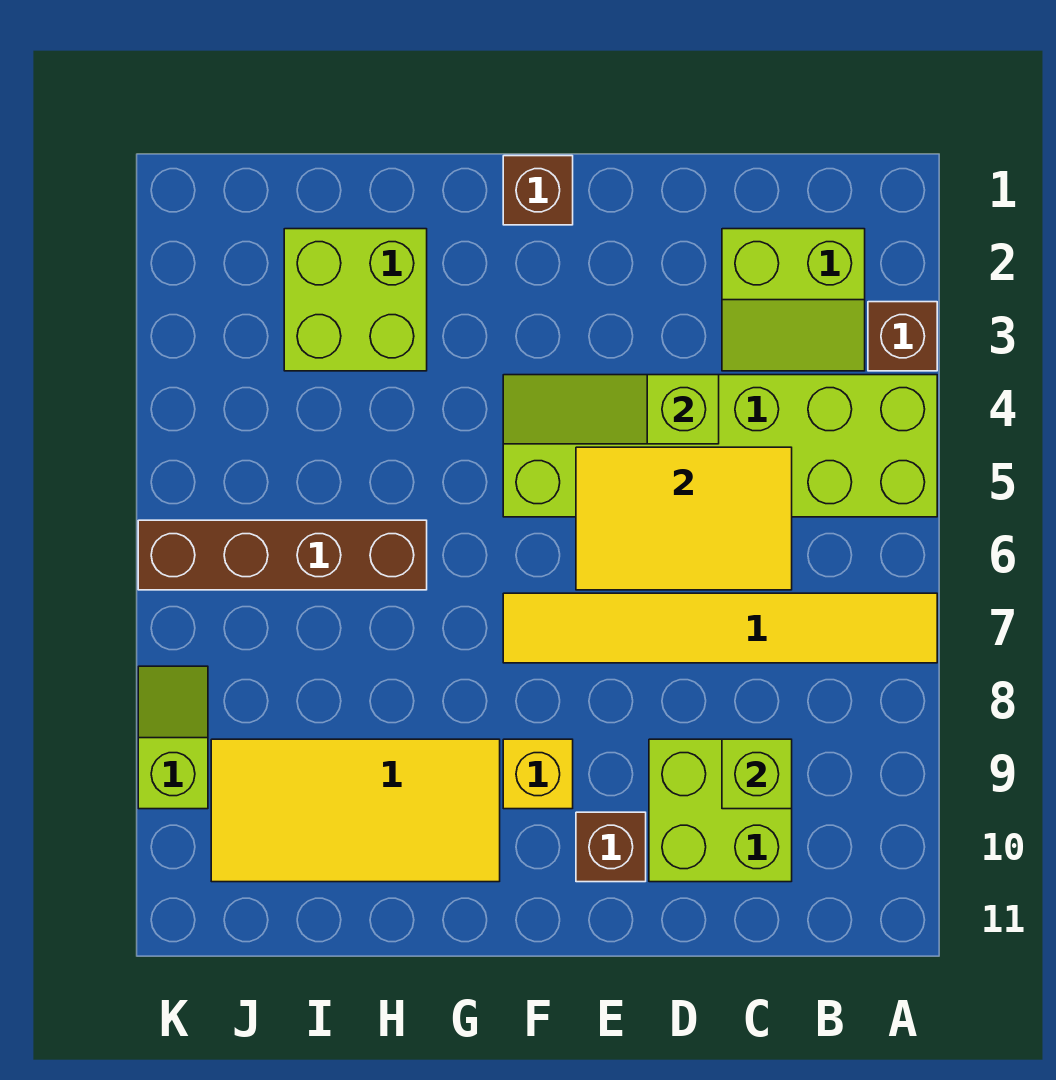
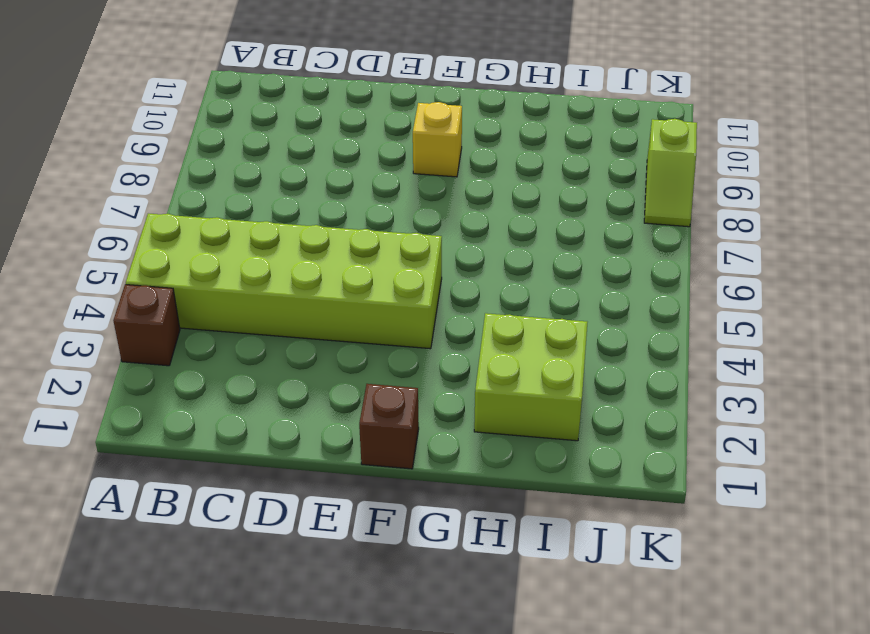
none -> yellow 1x6 tile [503,593,937,663]
none -> lime 2x2 slope [722,229,865,371]
none -> lime 2x2 brick [649,739,792,882]

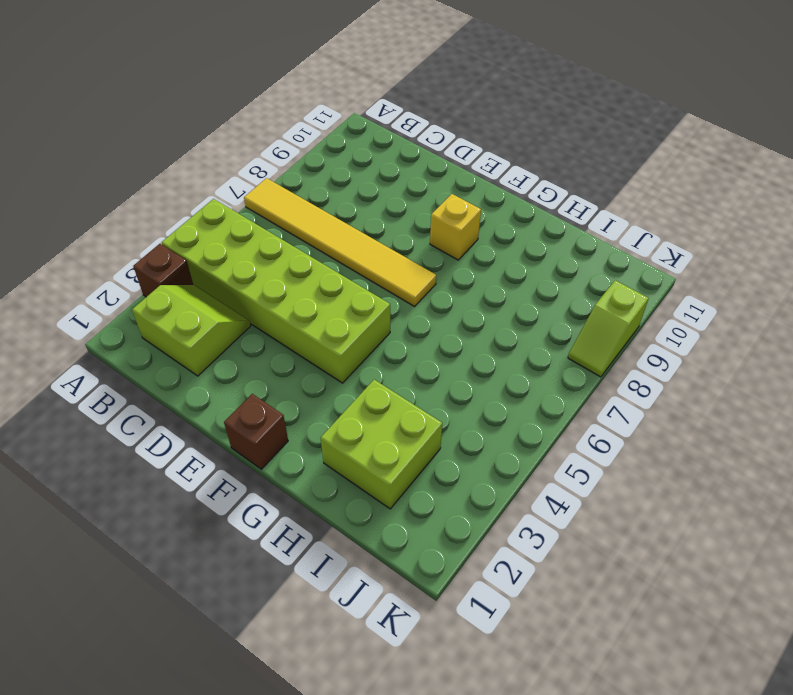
none -> lime 2x2 brick [649,739,792,882]
none -> brown 1x1 brick [576,812,646,882]
none -> yellow 2x4 tile [211,739,500,882]

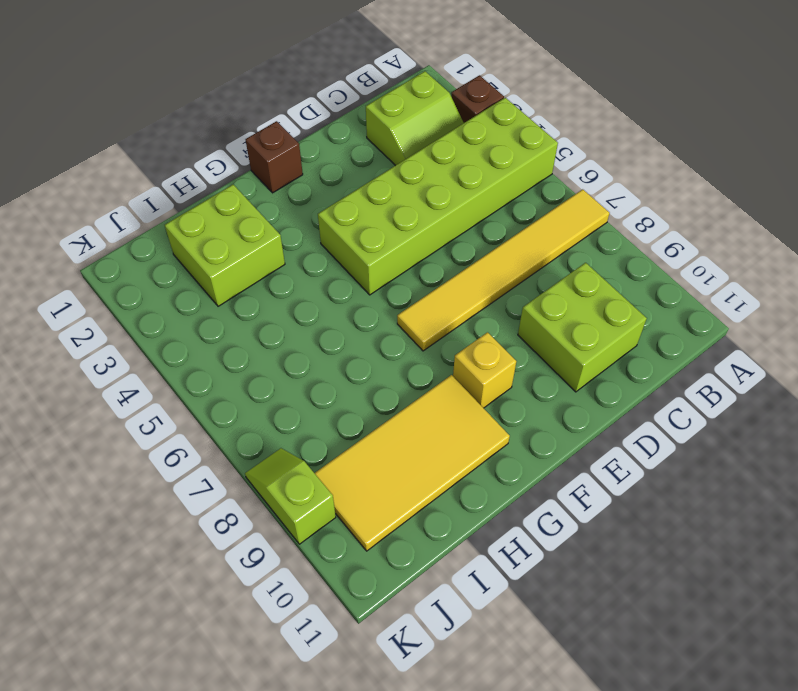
none -> brown 1x1 brick [576,812,646,882]
none -> brown 1x4 brick [138,520,427,590]
none -> yellow 2x3 tile [576,447,792,590]

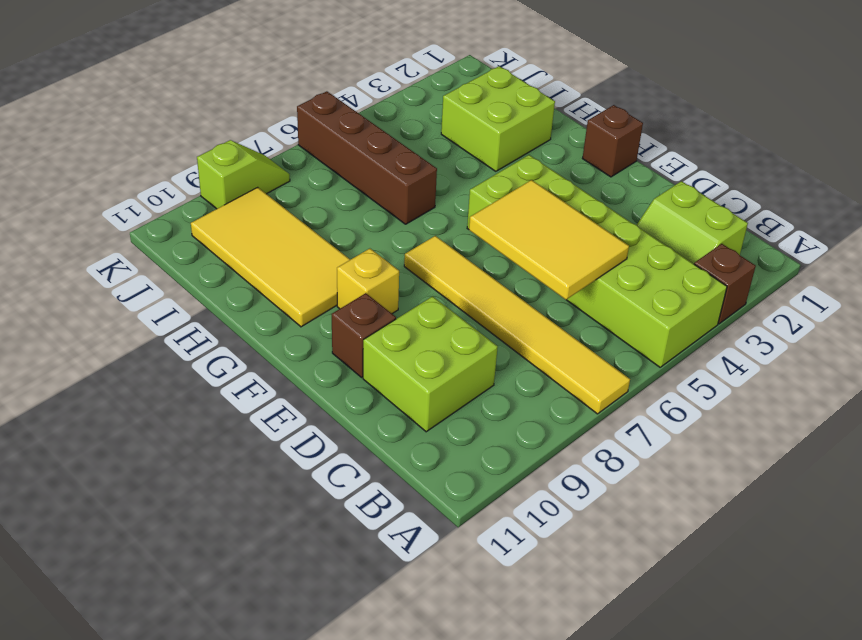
none -> lime 1x1 brick [722,739,792,809]
none -> lime 1x3 slope [503,375,719,444]

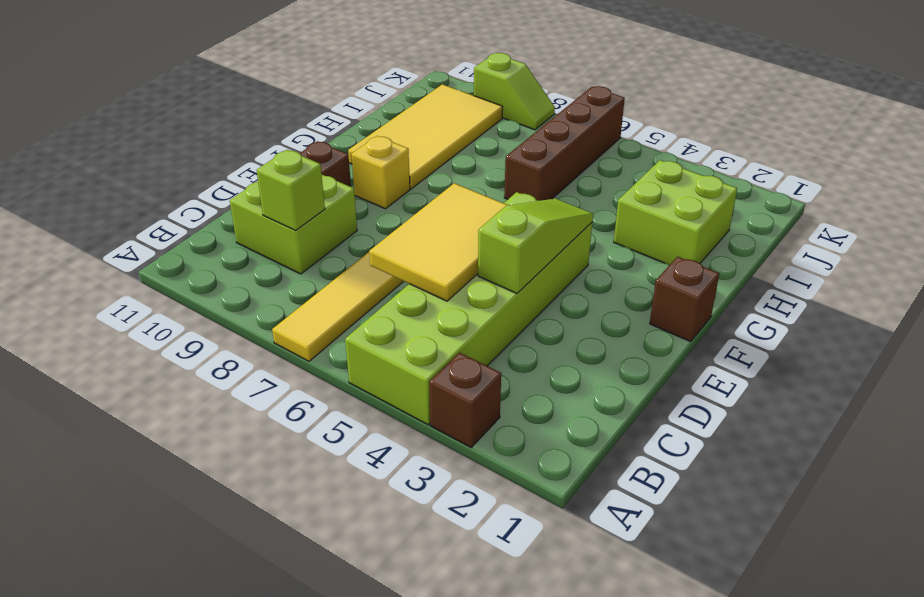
none -> lime 2x2 slope [722,229,865,371]

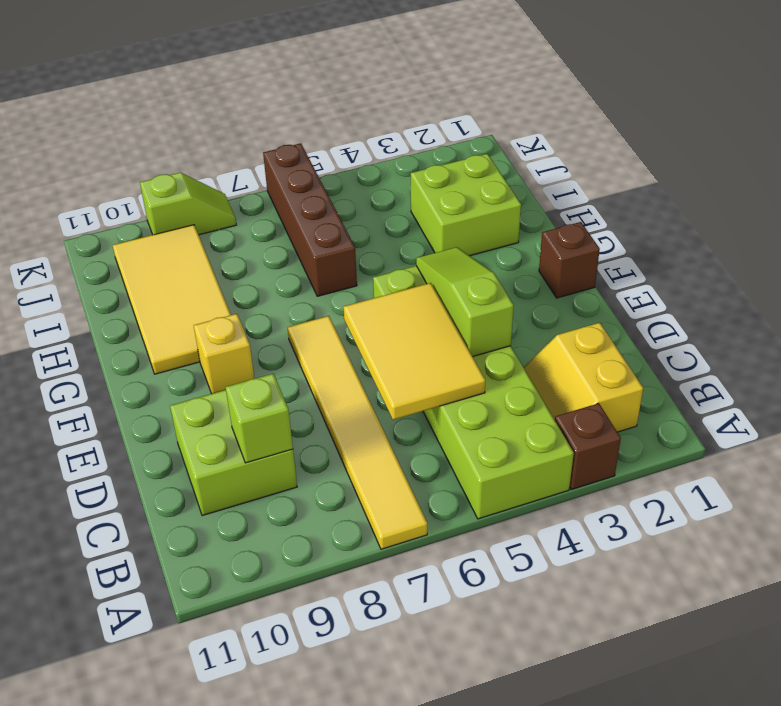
yellow 2x2 slope [523,323,643,432] -> lime 2x2 slope [722,229,865,371]
none -> brown 1x1 brick [576,812,646,882]

